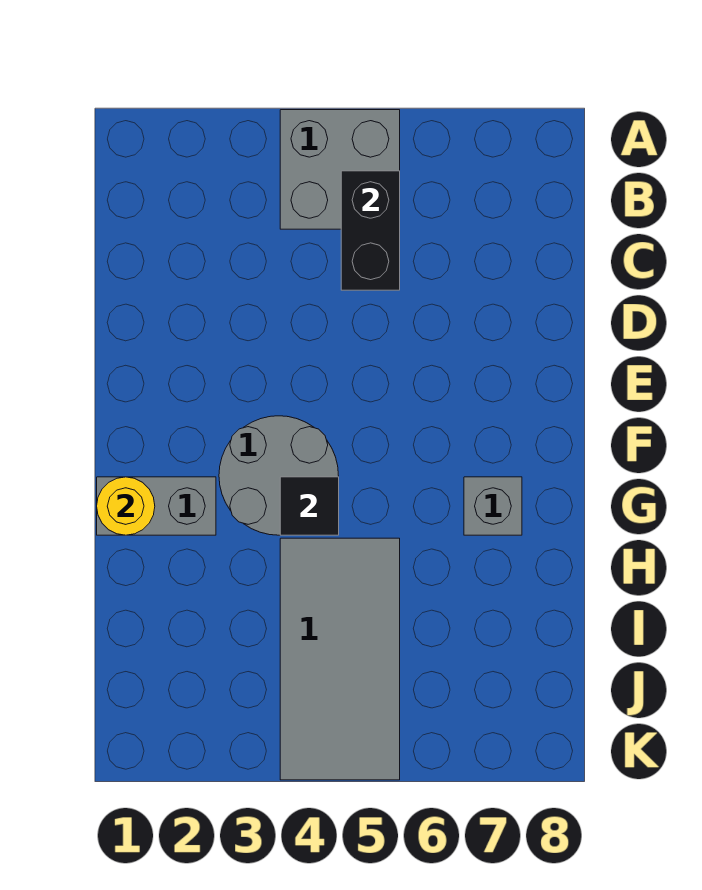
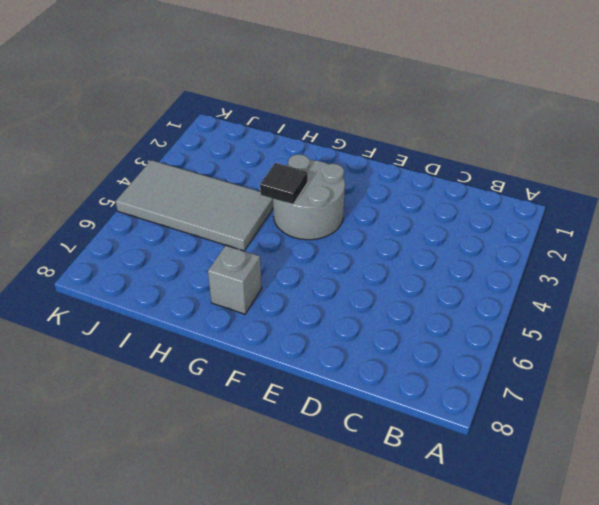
none -> grey 2x2 brick [280,110,400,229]
none -> grey 1x2 brick [97,477,216,535]

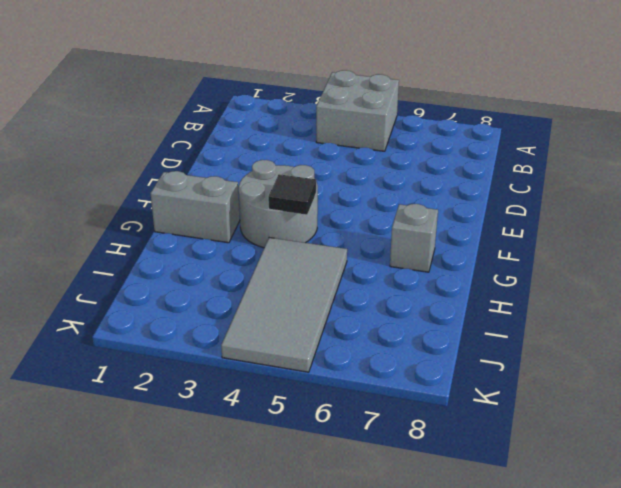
none -> black 1x2 brick [341,171,400,290]
none -> yellow 1x1 round brick [97,477,155,535]

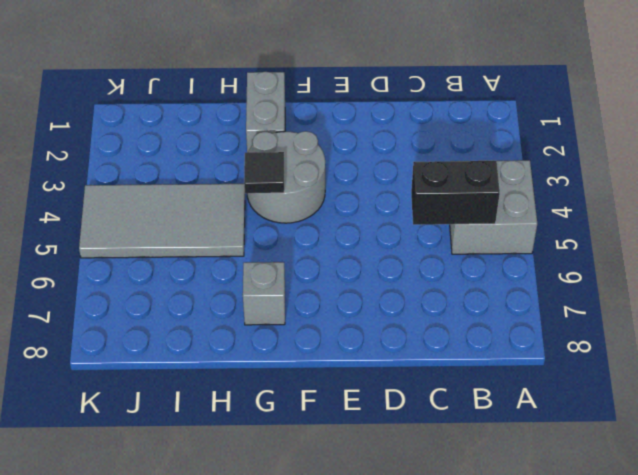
none -> yellow 1x1 round brick [97,477,155,535]

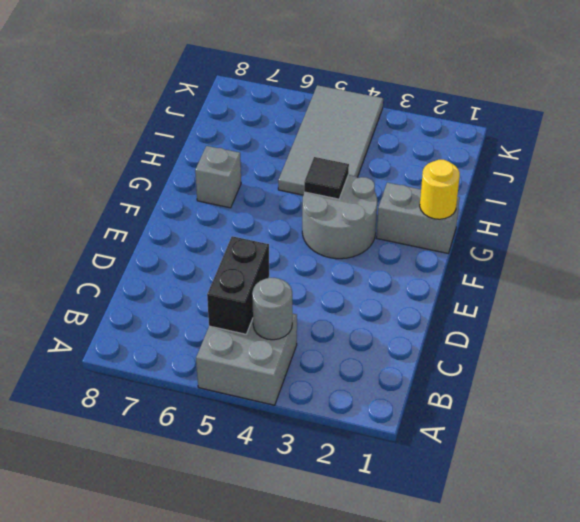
grey 1x1 round brick [252,278,292,340] -> none

